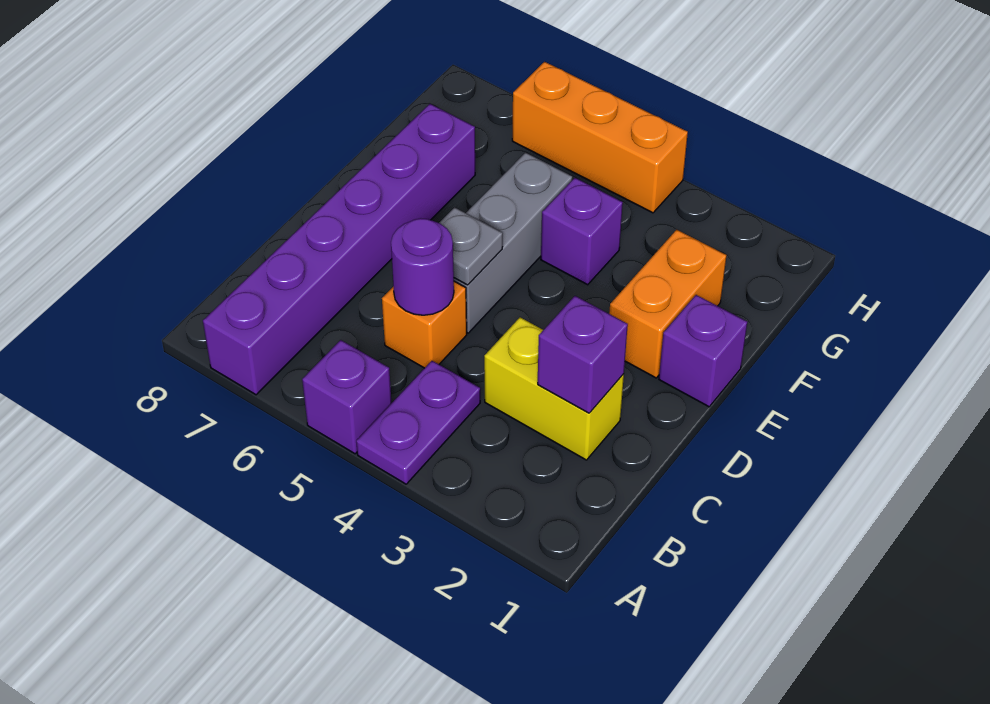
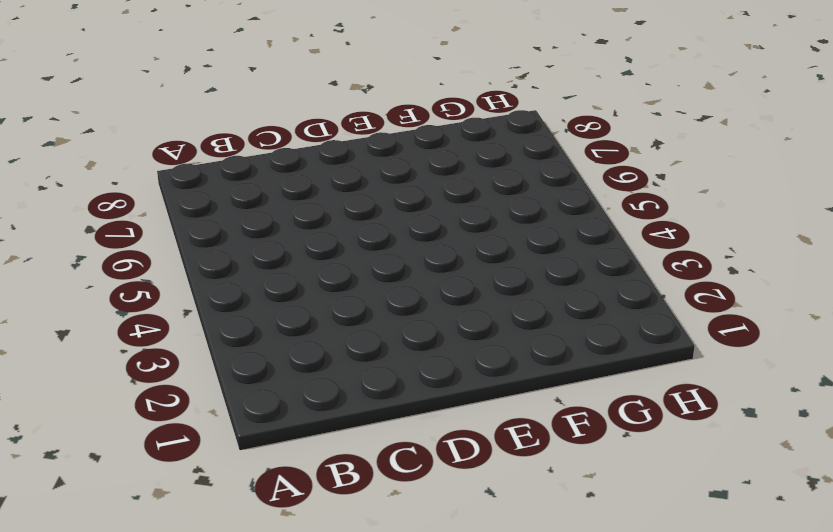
none -> purple 1x2 plate [356,361,480,484]
none -> purple 1x1 brick [302,340,392,454]
none -> purple 1x6 brick [203,104,475,395]

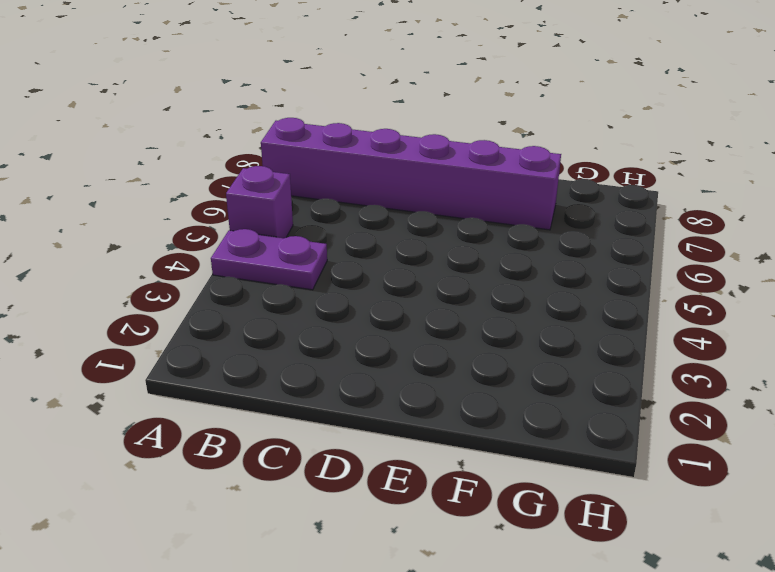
none -> yellow 1x2 brick [484,317,624,460]
none -> orange 1x1 brick [382,281,467,368]
none -> grey 1x3 brick [454,153,572,333]

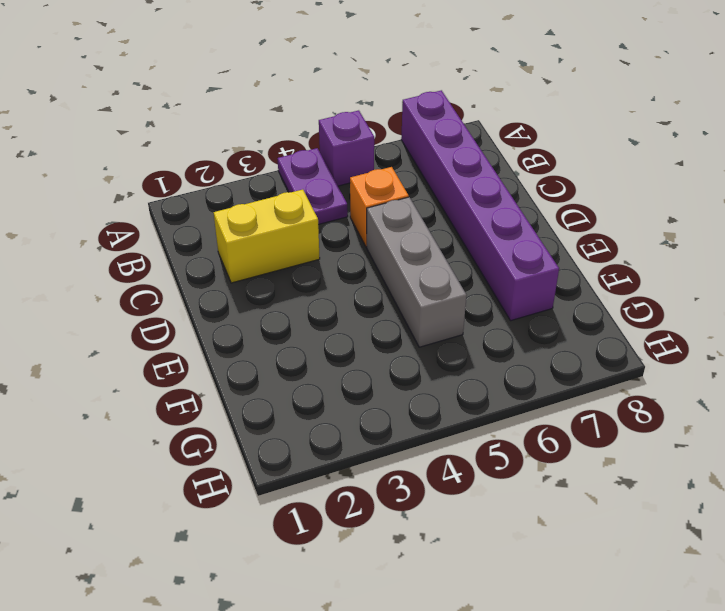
none -> purple 1x1 brick [659,295,747,407]
none -> orange 1x2 brick [609,230,727,378]
none -> purple 1x1 brick [541,178,623,285]

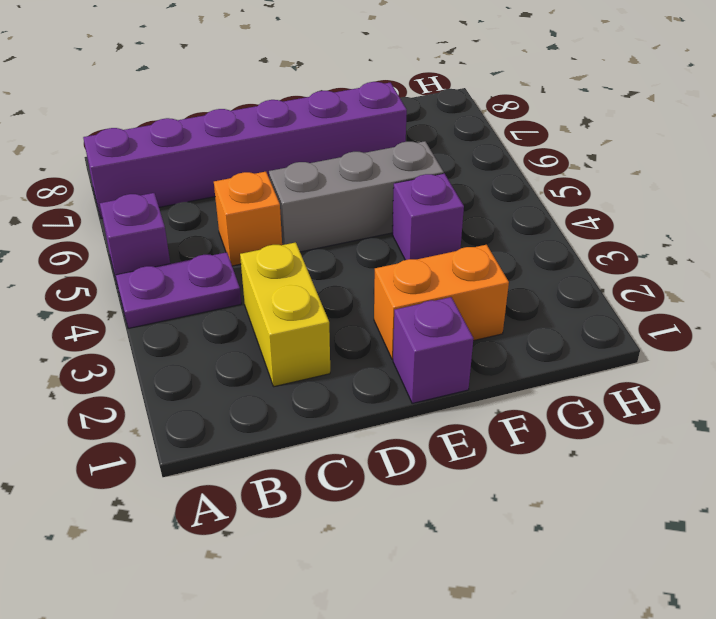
none -> orange 1x3 brick [512,62,688,213]
none -> purple 1x1 brick [538,296,628,413]
none -> purple 1x1 round brick [391,218,454,315]

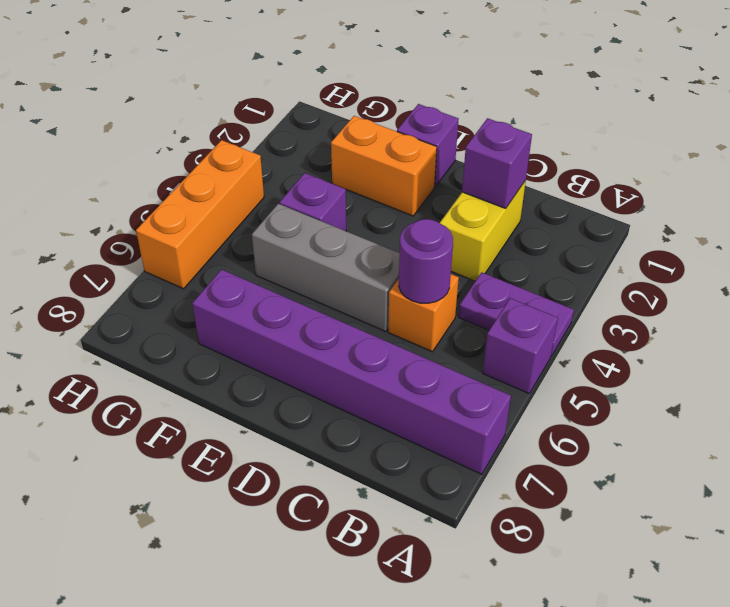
none -> grey 1x1 plate [439,207,503,285]

